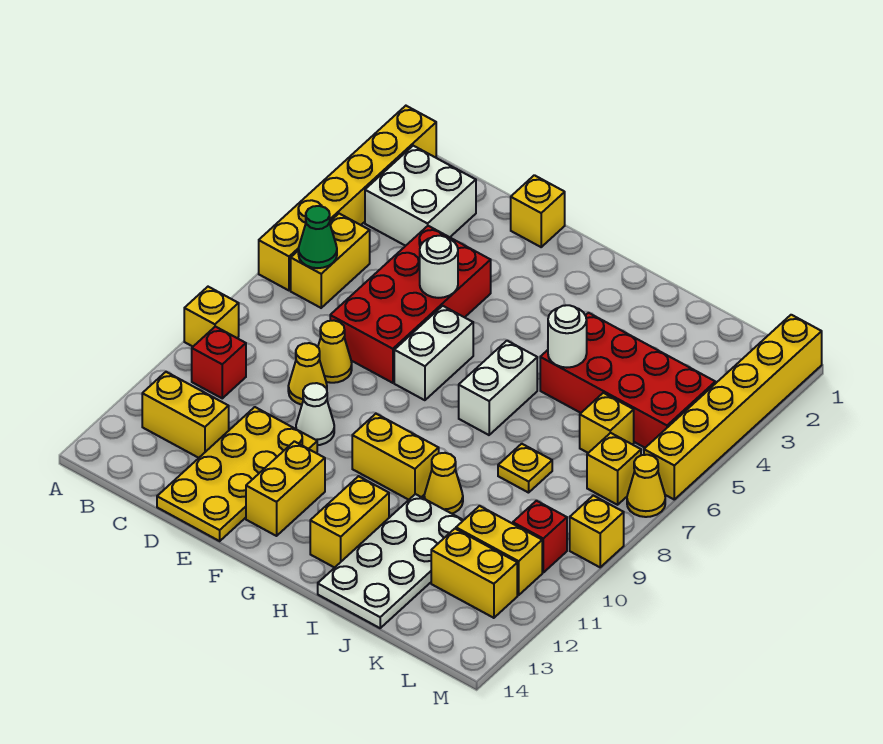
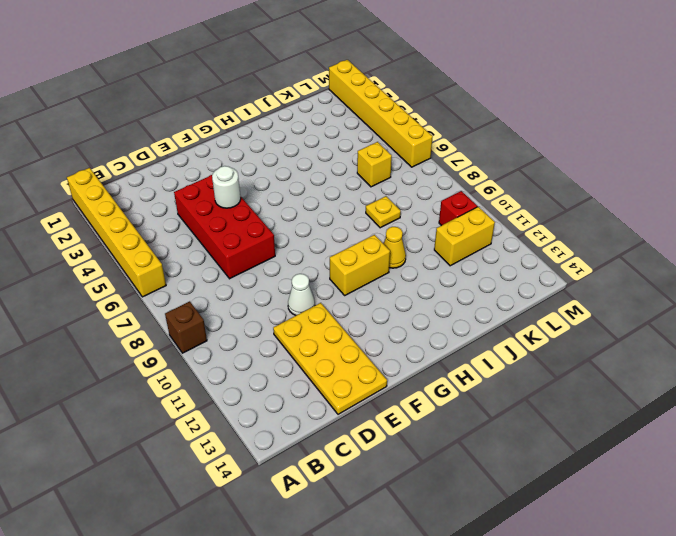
brown 1x1 brick [165,301,207,353] -> yellow 1x1 brick [184,287,239,346]
none -> white 2x2 brick [365,146,476,246]
none -> yellow 1x2 brick [291,214,370,308]
none -> red 1x1 brick [192,327,246,398]
none -> yellow 1x2 brick [142,372,229,458]

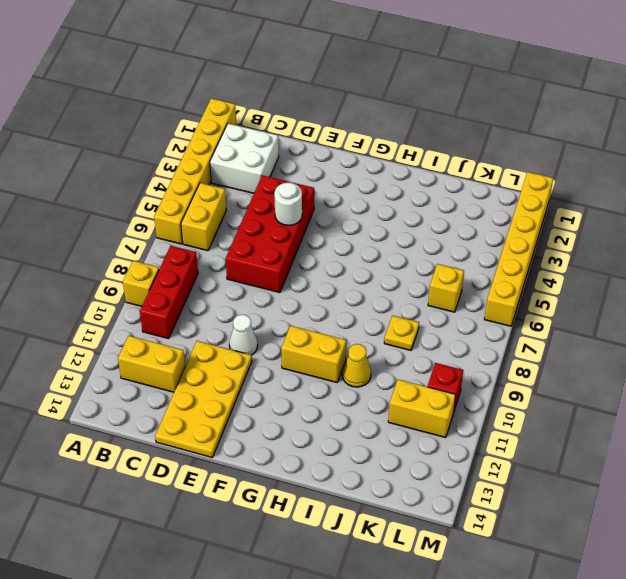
red 1x3 brick [140,246,198,339] -> red 1x1 brick [192,327,246,398]
none -> yellow 1x1 cone [318,321,352,383]
none -> yellow 1x1 cone [288,343,327,405]
none -> yellow 1x1 brick [511,175,565,247]
none -> white 1x2 brick [394,306,473,400]

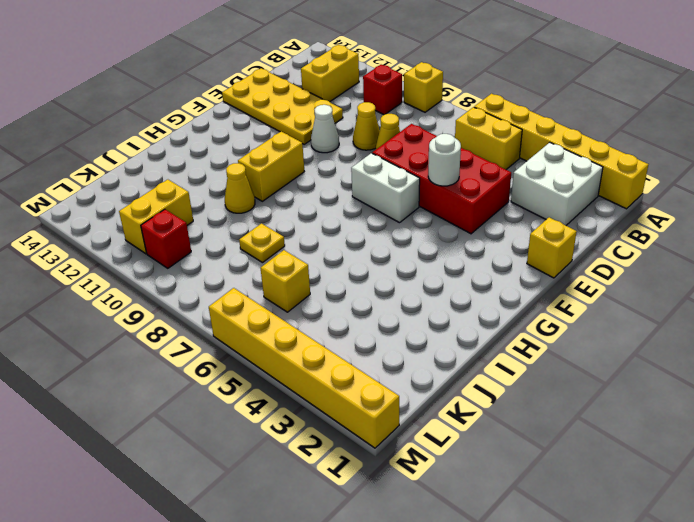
none -> yellow 1x2 brick [246,441,325,536]
none -> white 1x2 brick [459,341,537,435]
none -> yellow 1x2 brick [310,476,389,568]
none -> red 2x4 brick [540,313,715,448]

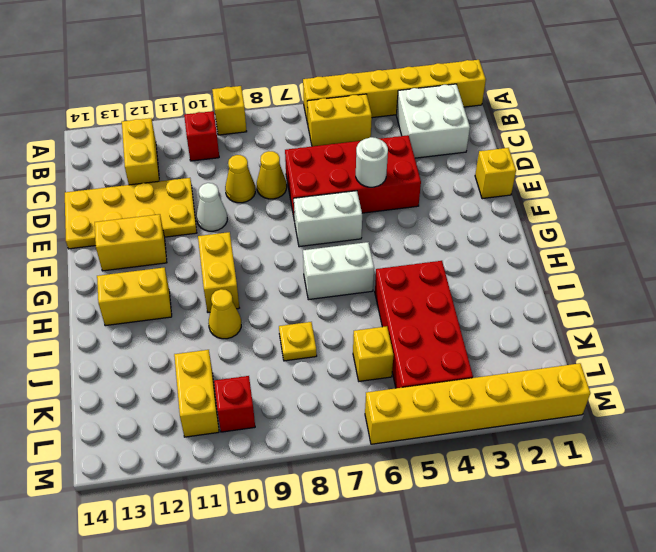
none -> white 2x4 plate [318,494,463,628]
none -> yellow 1x2 brick [431,529,517,618]
none -> yellow 1x1 brick [587,433,641,505]
none -> yellow 1x1 cone [627,455,665,517]

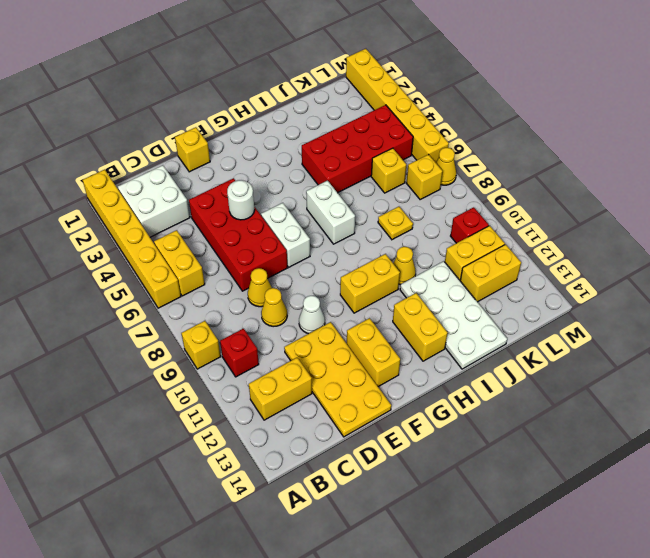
none -> yellow 1x1 brick [570,496,624,567]
none -> green 1x1 cone [298,206,337,268]
none -> white 1x1 round brick [548,305,587,368]

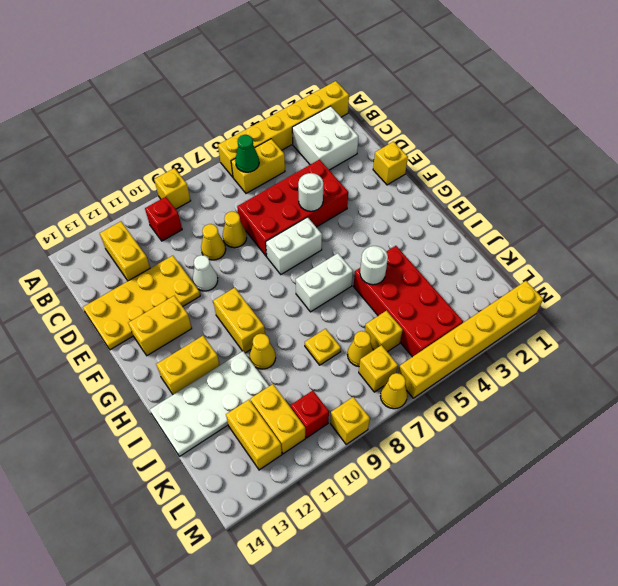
yellow 1x1 cone [347,331,373,366] -> none

